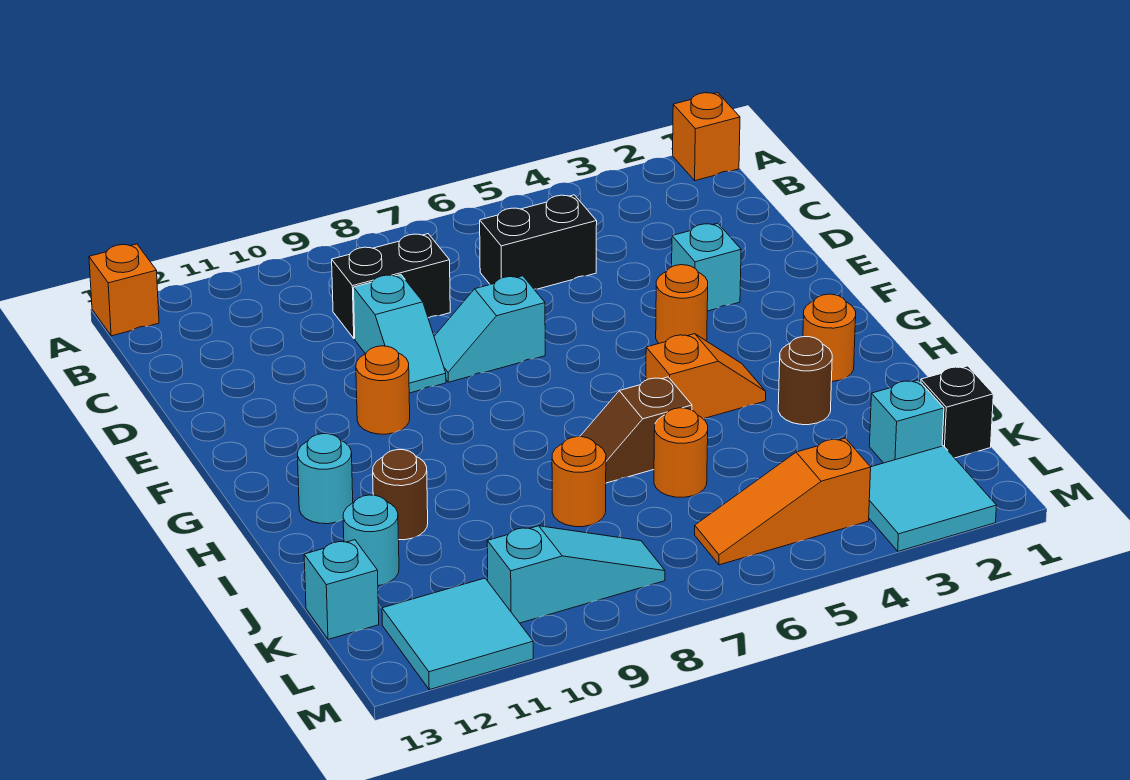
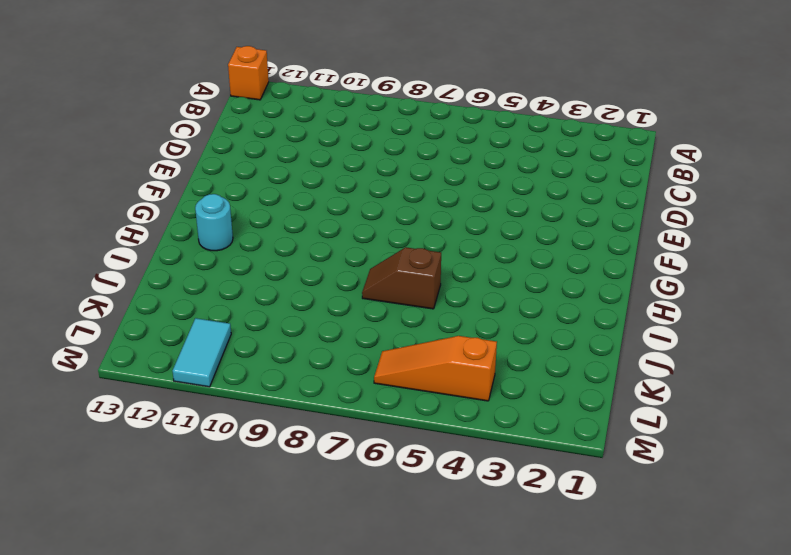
cyan 1x2 tile [173,318,231,387] -> cyan 2x2 tile [382,578,533,690]
none -> orange 1x1 brick [673,93,740,181]
none -> black 1x2 brick [480,195,597,289]
none -> black 1x2 brick [332,234,450,339]

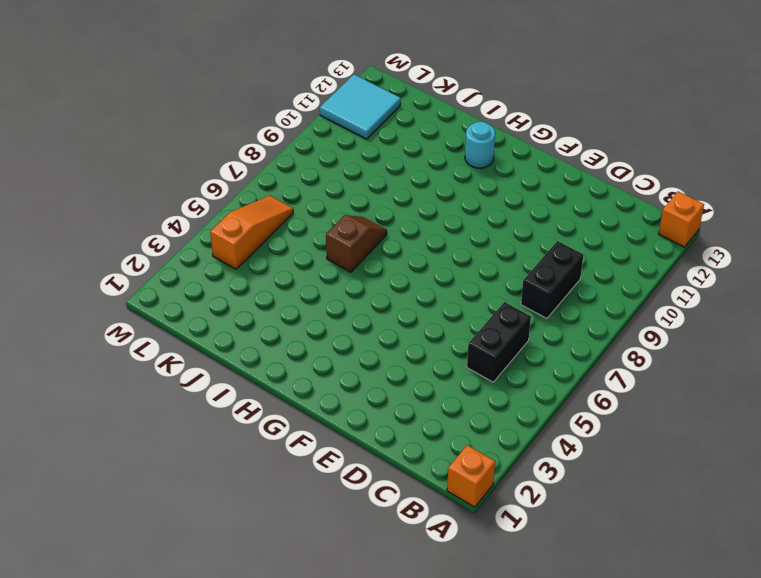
none -> cyan 1x2 slope [354,275,446,393]
none -> cyan 1x1 brick [672,223,741,311]
none -> cyan 1x2 slope [434,276,545,382]

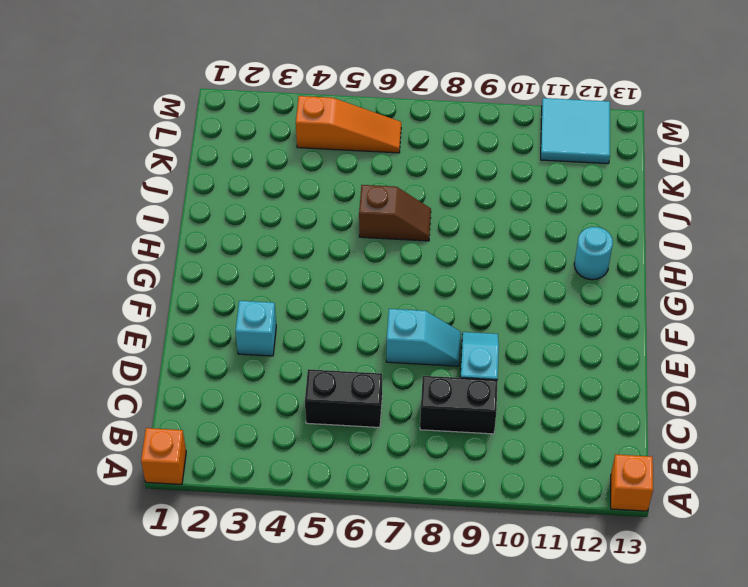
none -> orange 1x1 round brick [656,265,708,343]
none -> orange 1x1 round brick [356,346,410,434]
none -> orange 1x1 round brick [803,294,856,382]

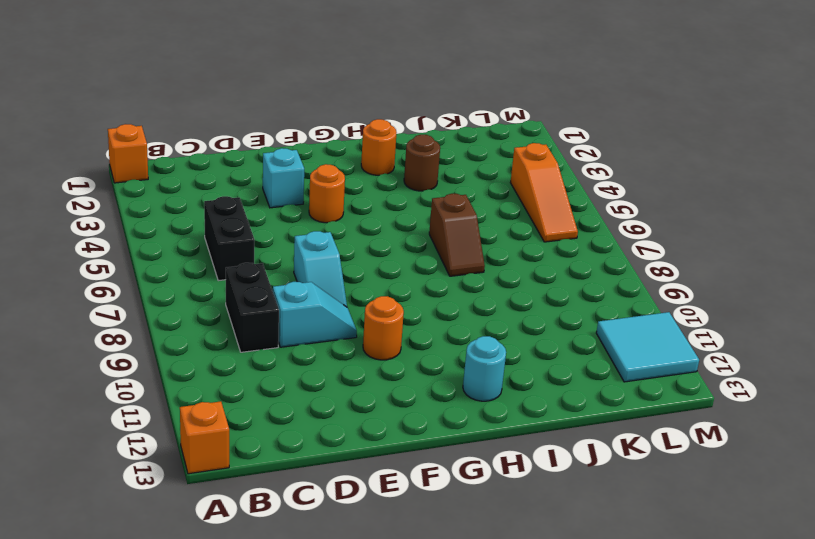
none -> orange 1x2 slope [646,334,766,419]
none -> brown 1x1 round brick [373,450,428,540]
none -> orange 1x1 round brick [654,408,708,497]

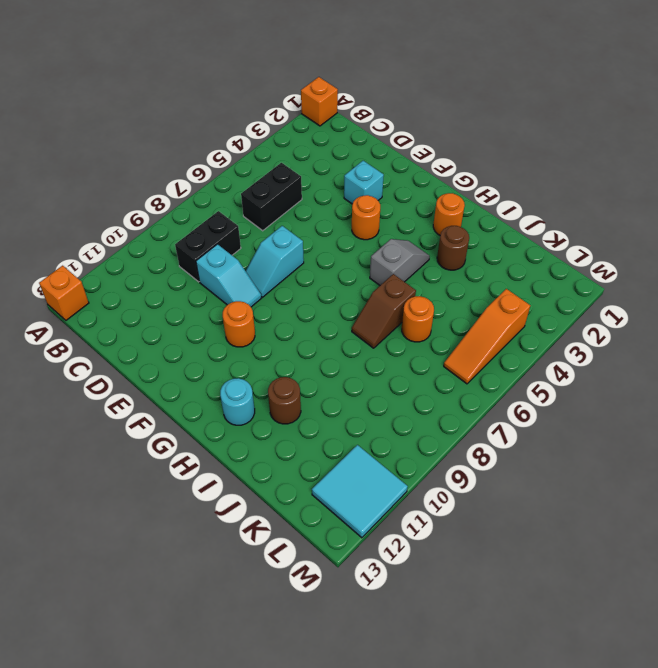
grey 1x2 slope [370,239,430,285] -> orange 1x2 slope [646,334,766,419]
none -> orange 1x1 round brick [552,437,606,527]
none -> cyan 1x1 round brick [343,495,399,586]
none -> black 1x1 brick [921,366,993,458]

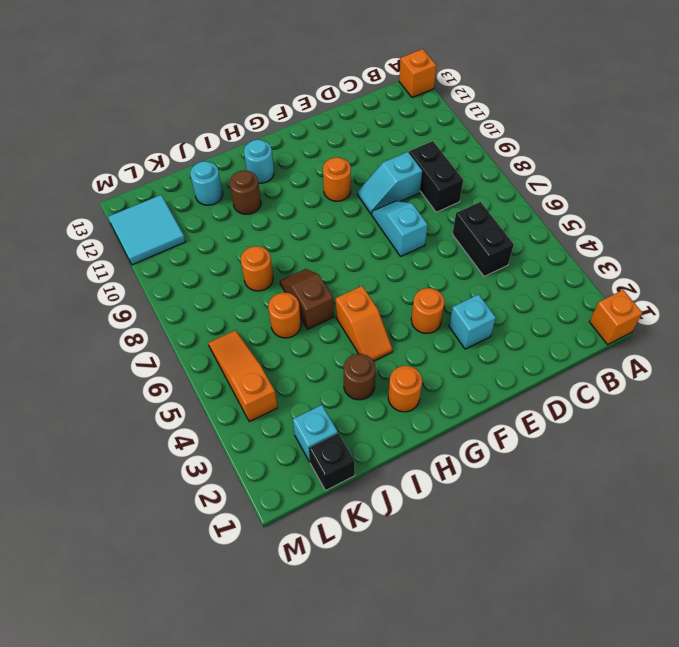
none -> cyan 1x1 brick [304,540,379,639]
none -> cyan 2x2 tile [869,446,996,551]
none -> cyan 1x3 slope [487,526,665,623]

